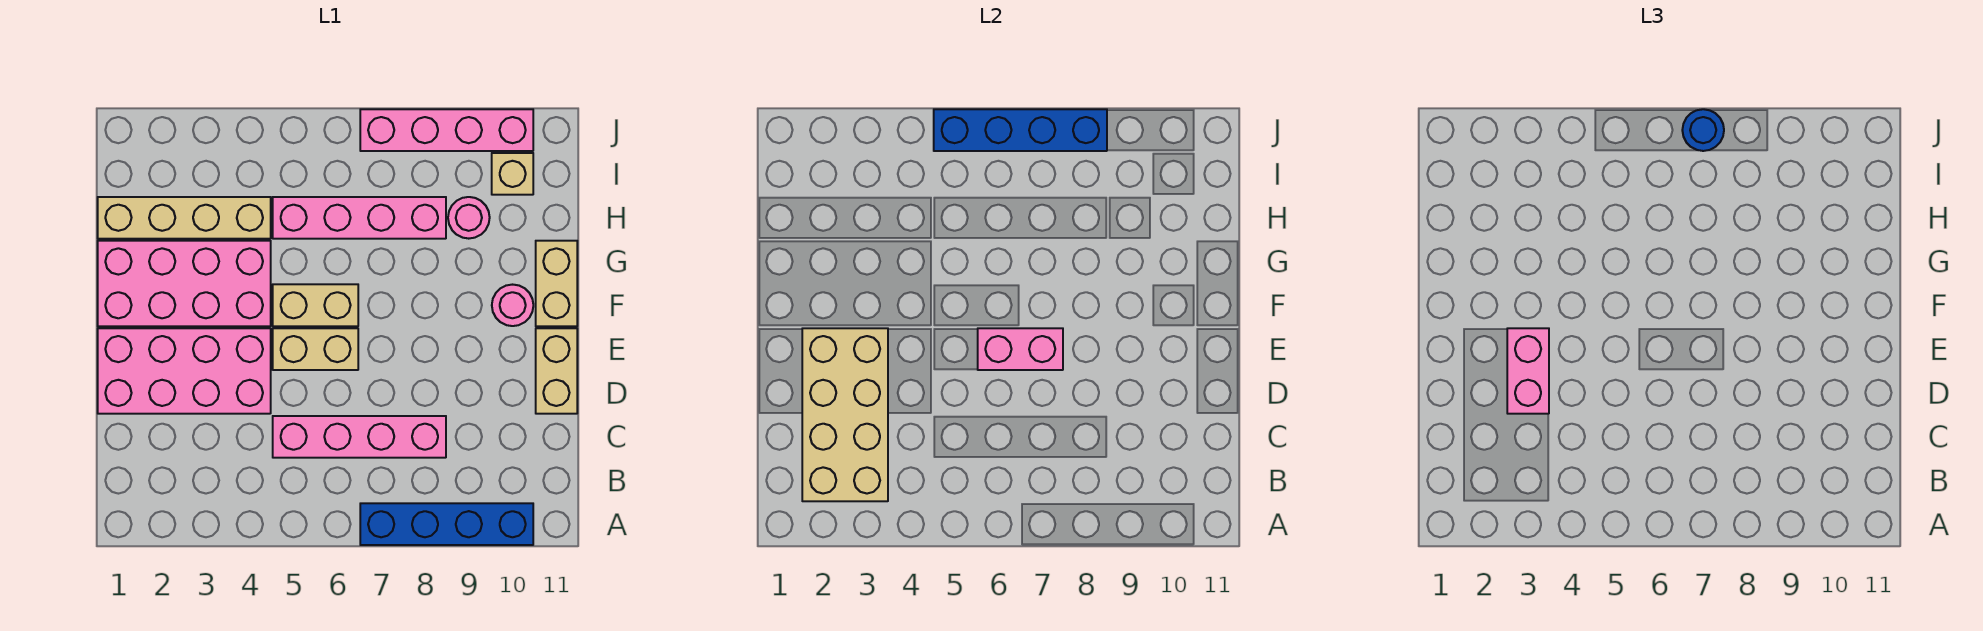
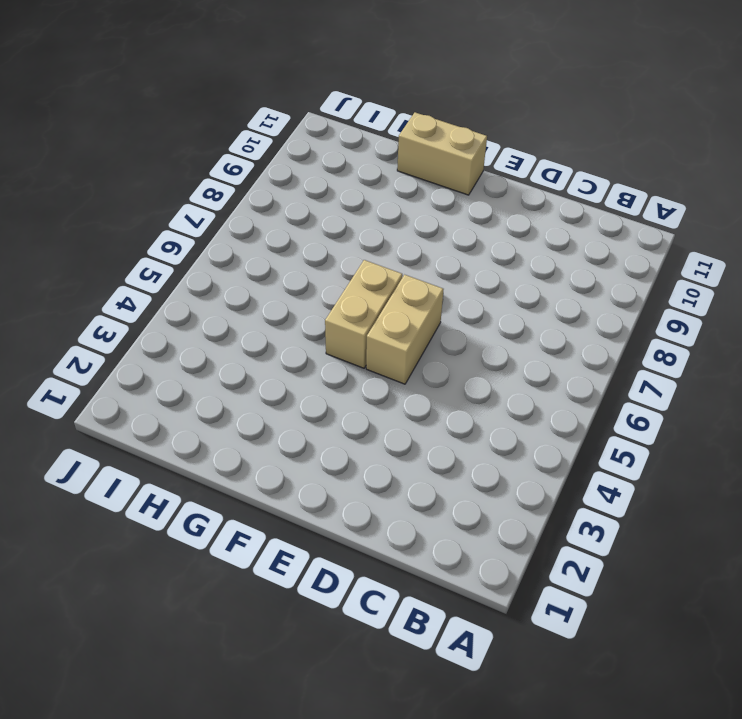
none -> blue 1x4 brick [360,503,533,545]
none -> pink 1x4 brick [273,416,446,458]
none -> pink 2x4 brick [98,328,271,414]

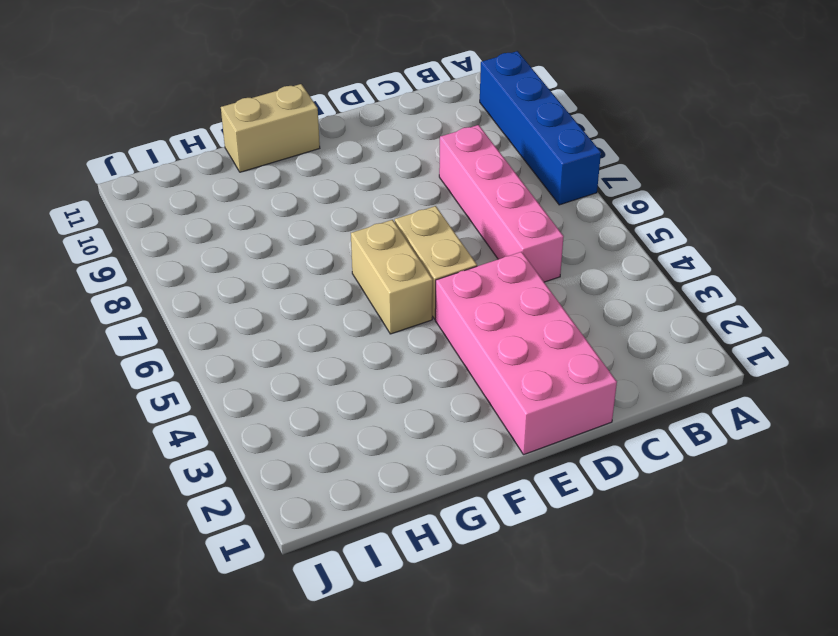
none -> tan 1x2 brick [536,328,577,414]
none -> pink 2x4 brick [98,241,271,326]
none -> pink 1x1 round brick [492,285,533,326]

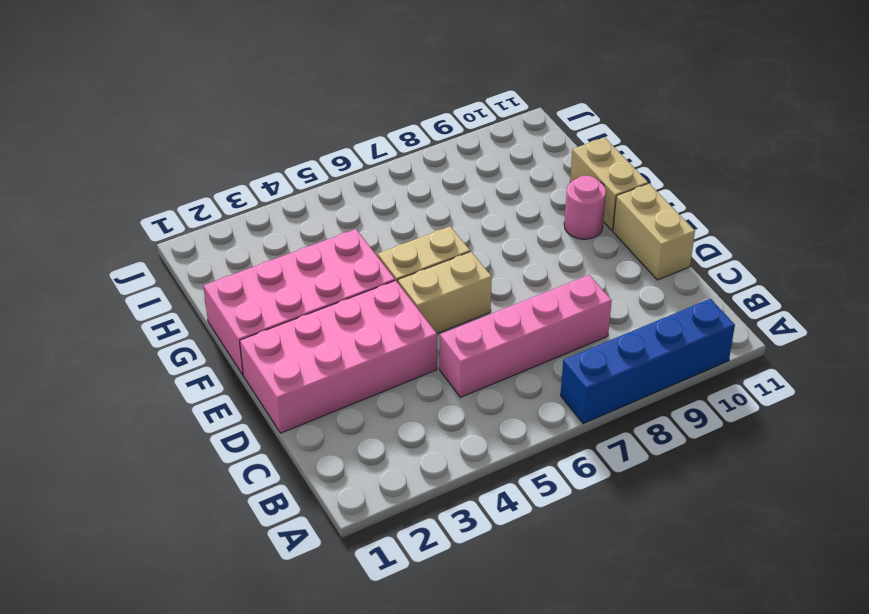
none -> tan 1x4 brick [98,197,271,239]
none -> pink 1x4 brick [273,197,446,239]
none -> pink 1x1 round brick [448,197,490,239]

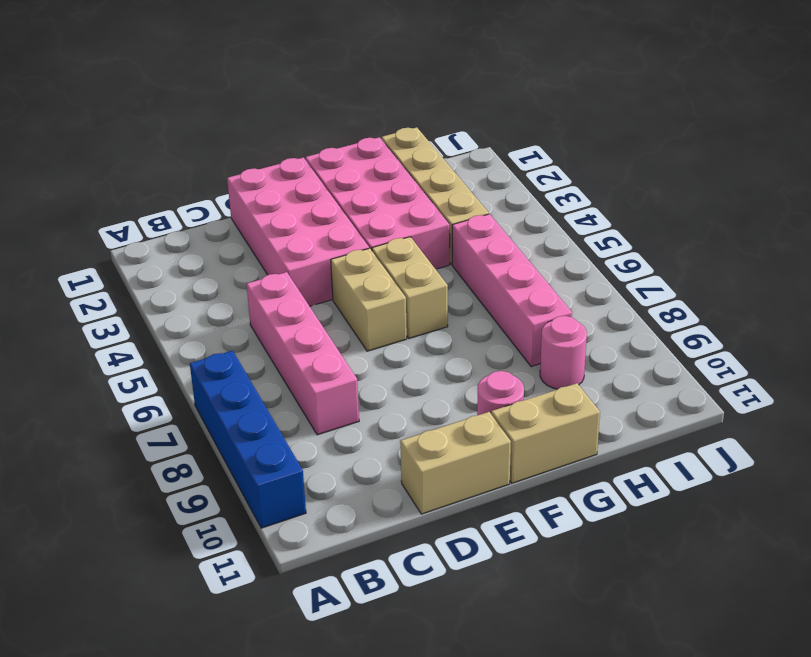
none -> tan 1x1 brick [492,153,533,195]
none -> pink 1x4 brick [360,109,533,151]
none -> tan 2x4 brick [802,328,888,501]

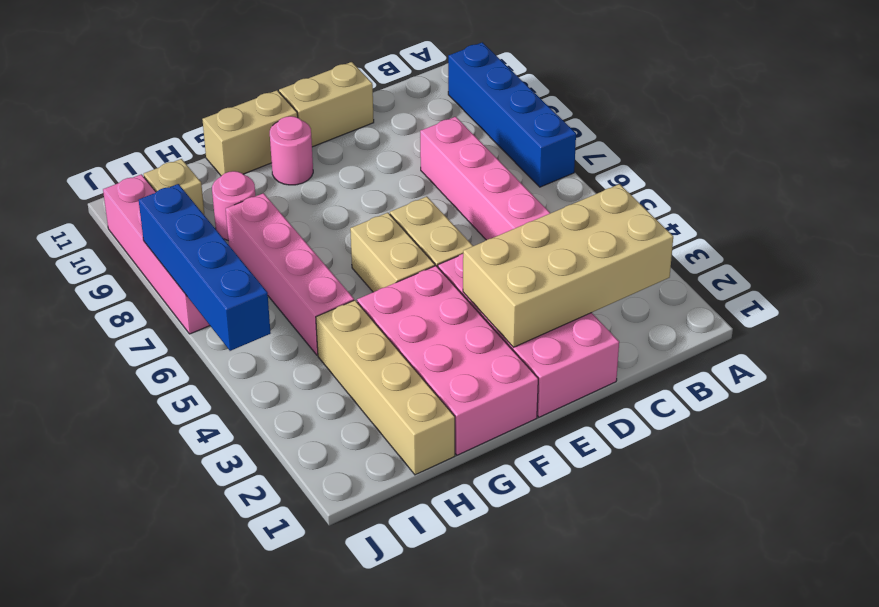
none -> pink 1x2 brick [978,328,1063,370]
none -> pink 1x2 brick [1507,328,1549,414]
none -> blue 1x1 round brick [1682,109,1724,151]

